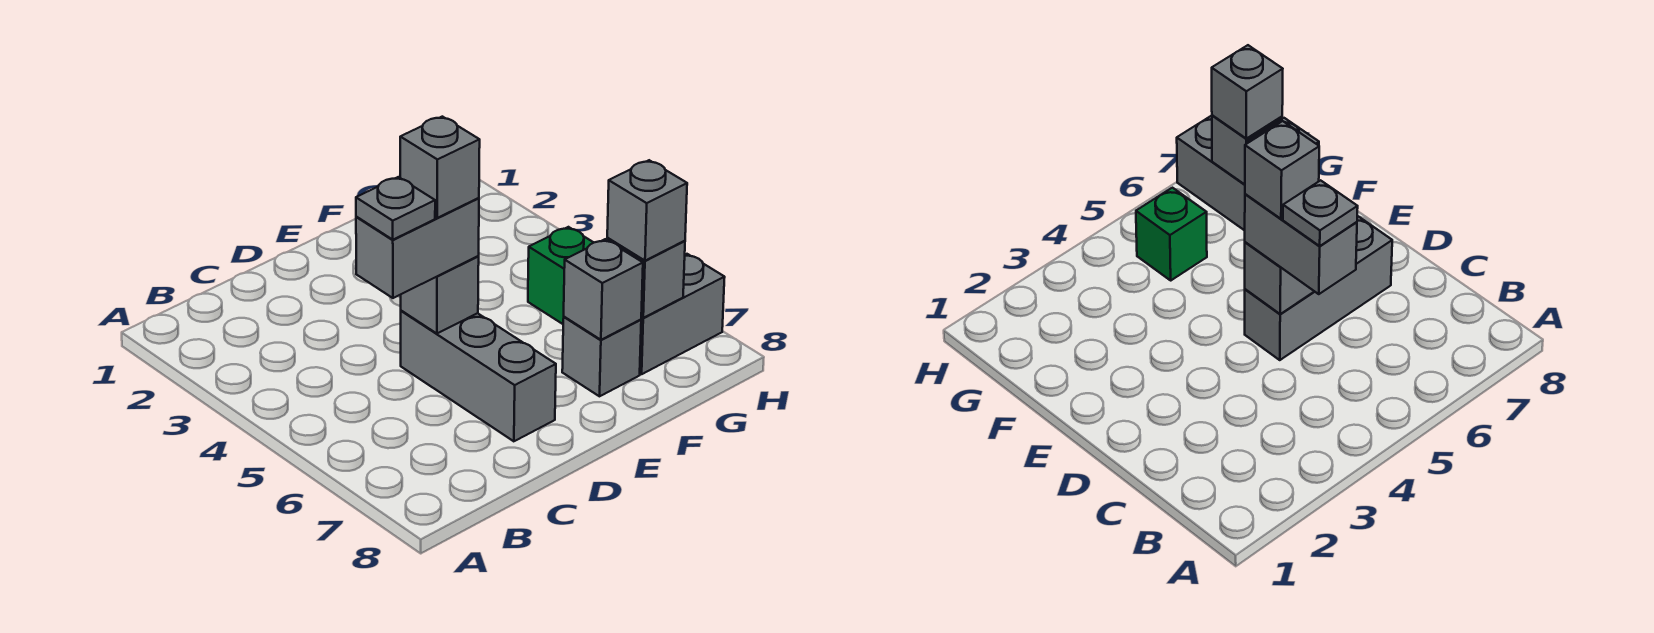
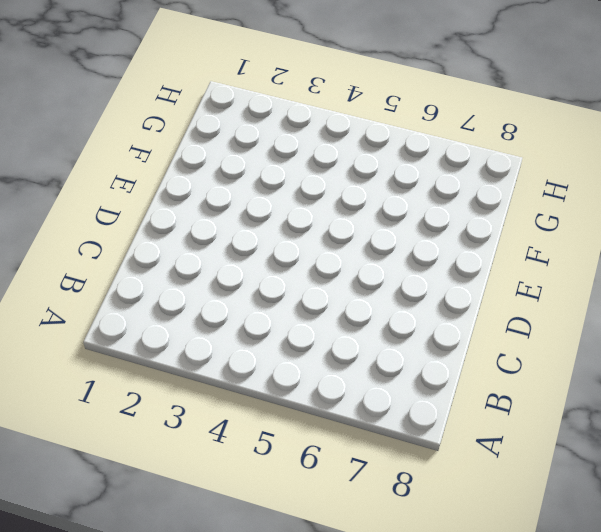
none -> grey 1x3 brick [401,311,556,441]
none -> grey 1x1 brick [562,317,641,396]

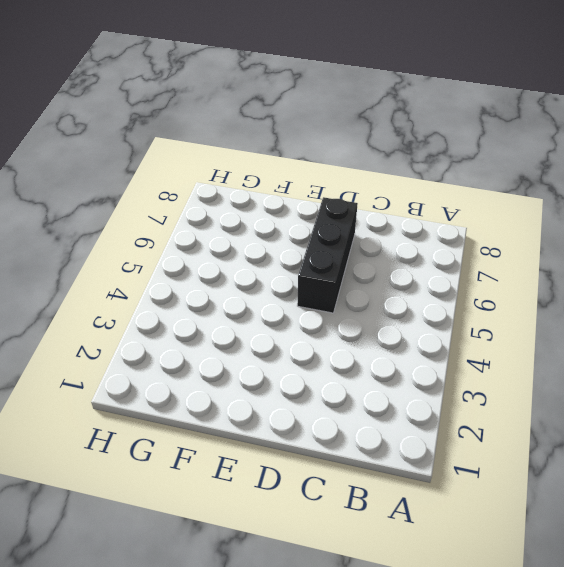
black 1x3 brick [297,197,358,313] -> grey 1x3 brick [401,311,556,441]
none -> grey 1x1 brick [562,317,641,396]
none -> green 1x1 brick [528,227,594,324]

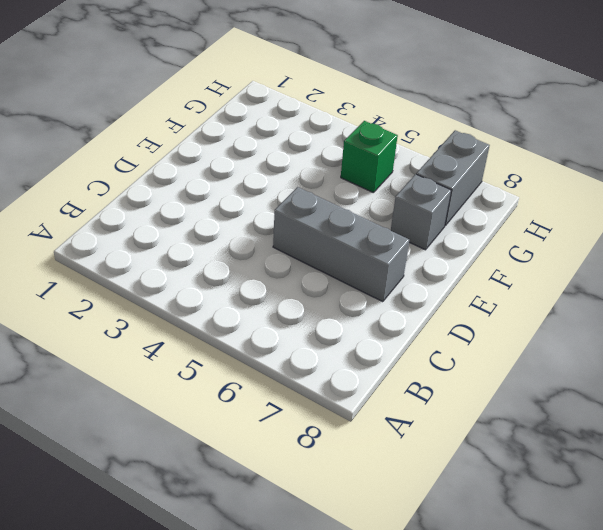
none -> grey 1x1 brick [401,256,479,334]
none -> grey 1x1 brick [564,239,643,340]

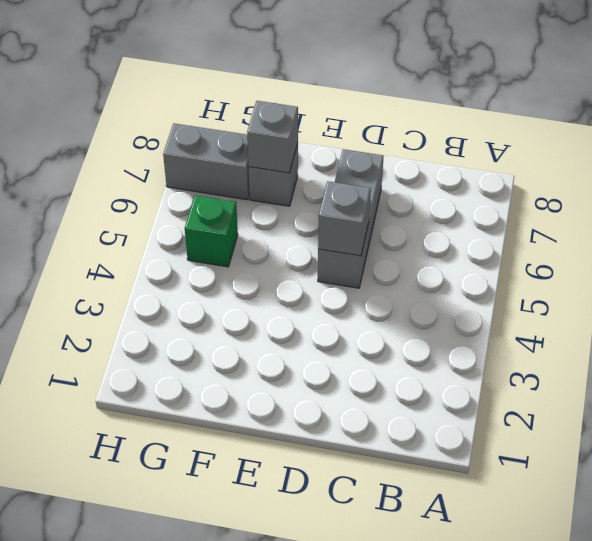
none -> grey 1x1 brick [607,238,685,318]
none -> grey 1x2 brick [356,198,479,298]

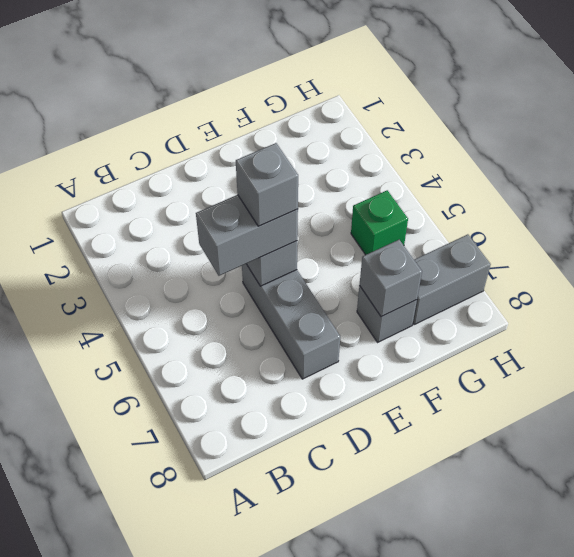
none -> grey 1x1 brick [607,238,685,318]
none -> grey 1x1 brick [607,160,687,261]

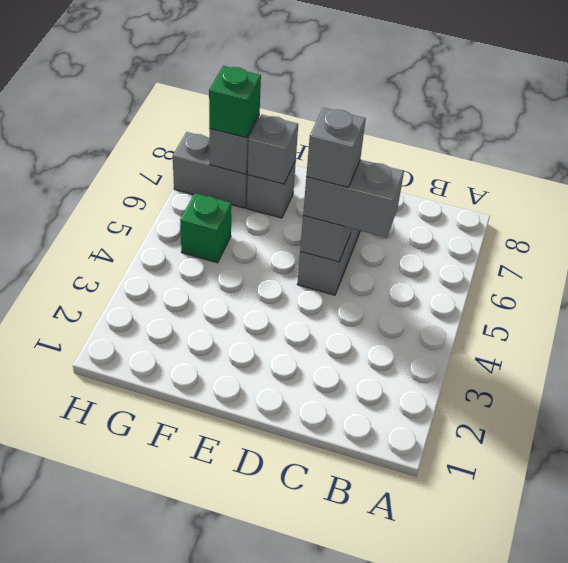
green 1x1 brick [209,66,261,138] -> grey 1x1 brick [607,160,687,261]
none -> grey 1x1 plate [356,177,435,240]

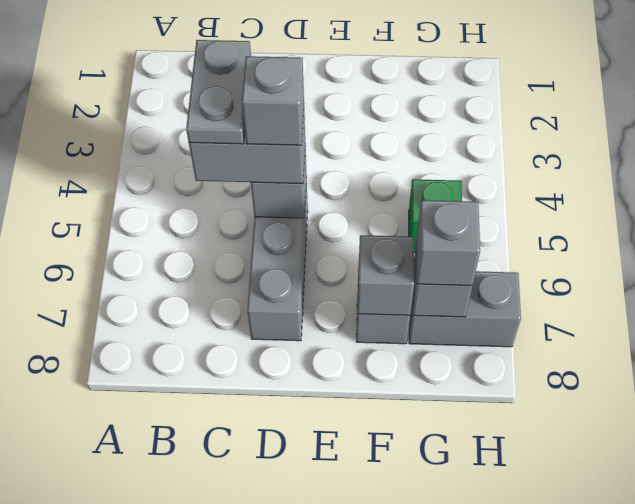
grey 1x2 plate [186,40,251,144] -> grey 1x1 plate [356,177,435,240]

